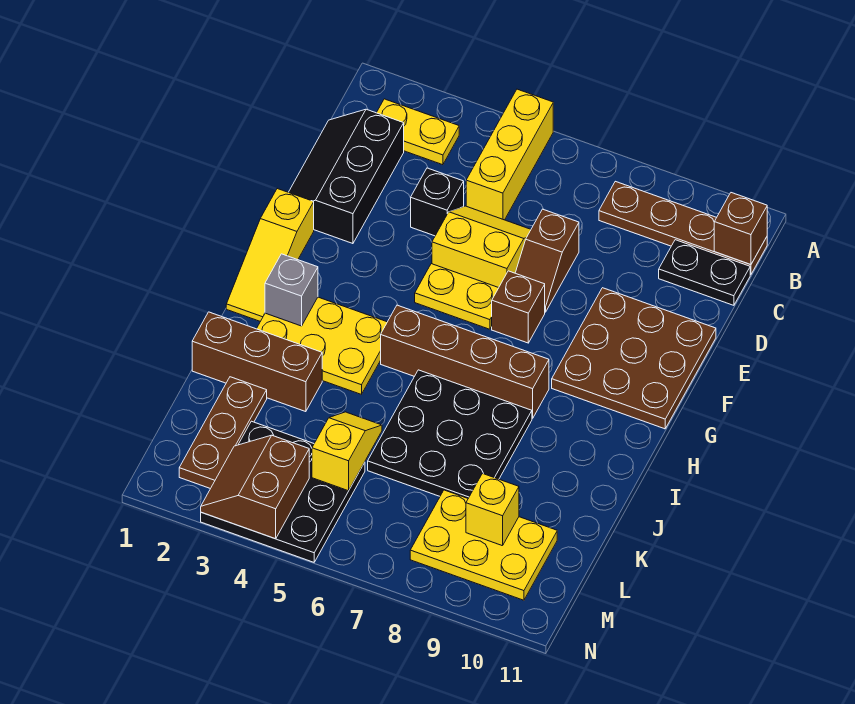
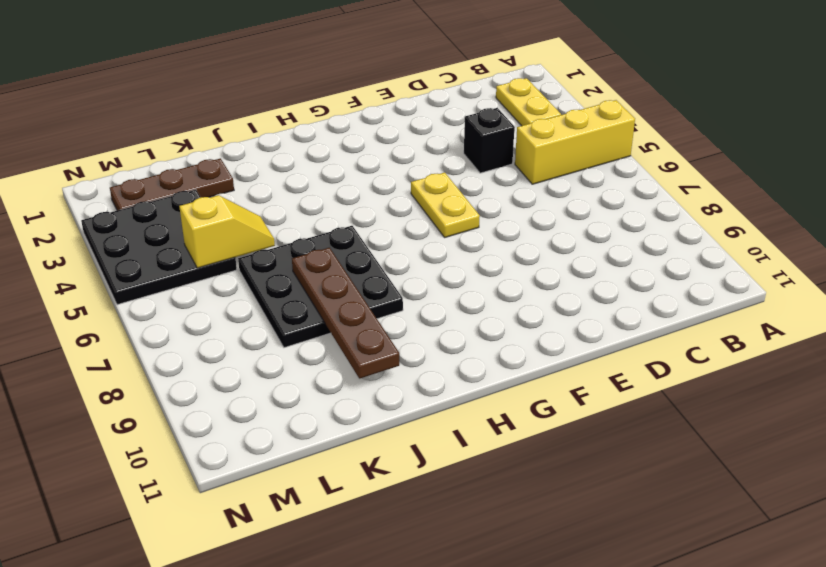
brown 1x4 plate [292,248,399,379] -> brown 1x4 plate moved to [599,181,767,275]
none -> black 2x3 slope [289,109,404,244]
none -> black 1x2 plate [659,240,750,305]
none -> yellow 2x2 slope [432,206,531,288]

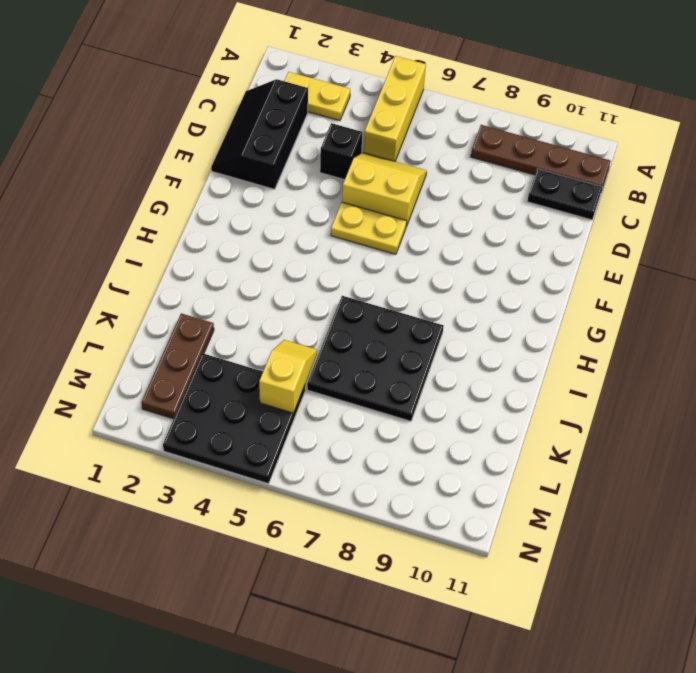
none -> brown 1x2 slope [515,209,579,312]
none -> brown 3x3 plate [552,288,716,429]
none -> yellow 1x3 slope [226,189,314,321]

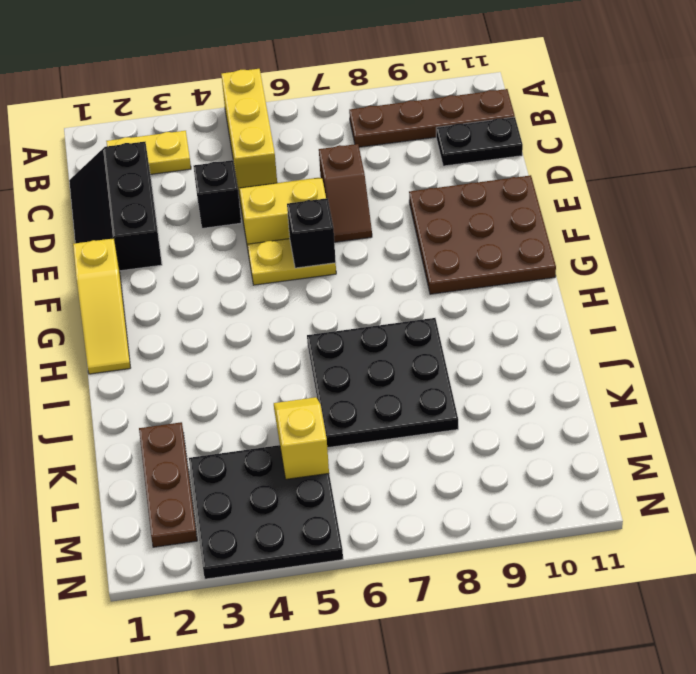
black 1x1 brick [287,198,336,268] -> none
none -> brown 1x1 brick [492,271,545,343]
none -> yellow 2x3 plate [257,297,387,394]
none -> brown 1x4 brick [381,305,549,419]

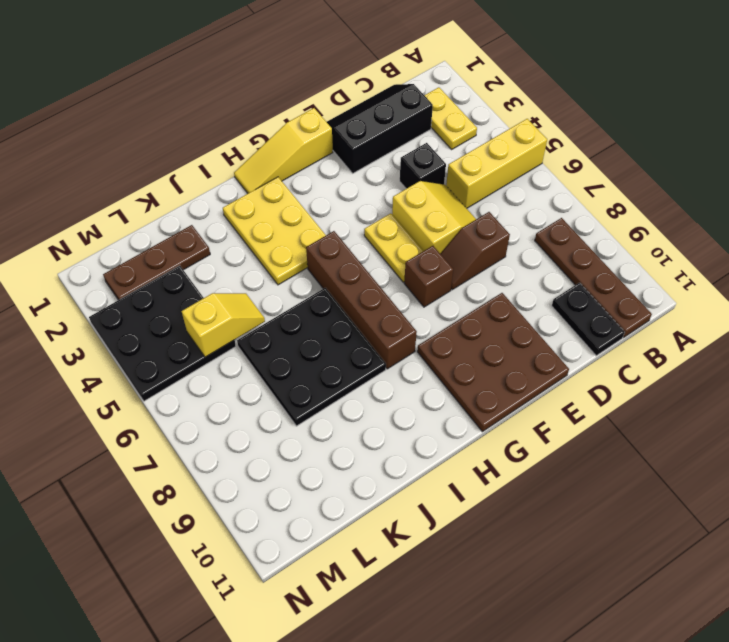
none -> brown 1x3 brick [192,312,322,412]
none -> yellow 2x3 plate [410,490,557,600]
none -> brown 1x1 brick [714,193,767,265]

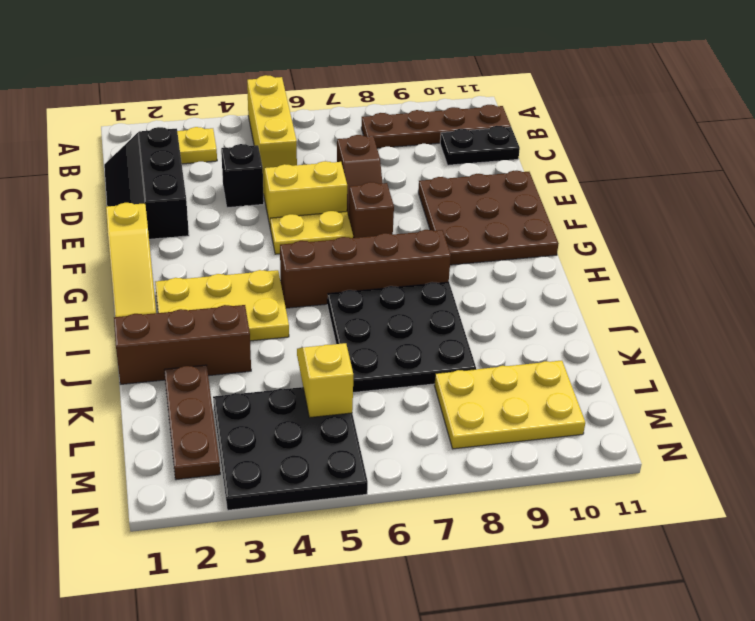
none -> brown 1x1 brick [714,193,767,265]
none -> grey 1x1 brick [265,254,318,326]
none -> yellow 1x1 brick [466,474,519,546]

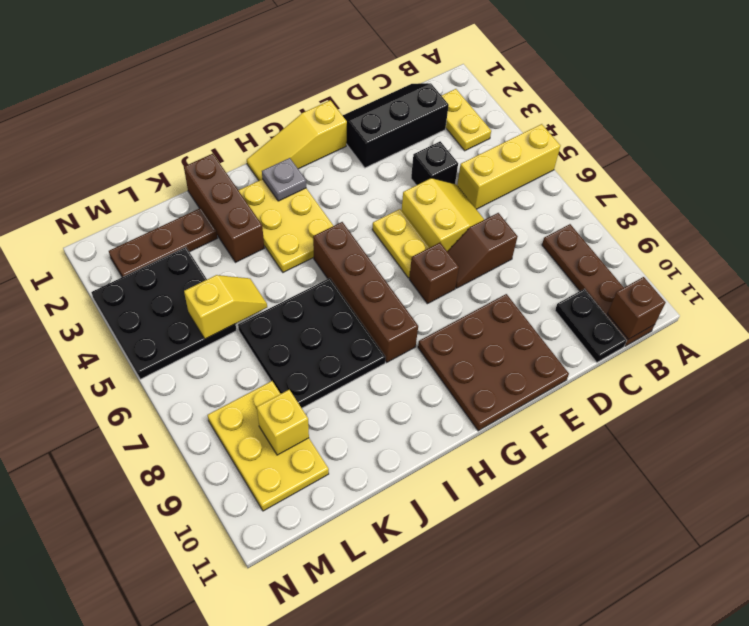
grey 1x1 plate [262,158,306,201] -> grey 1x1 brick [265,254,318,326]
none -> brown 2x2 slope [201,435,309,539]

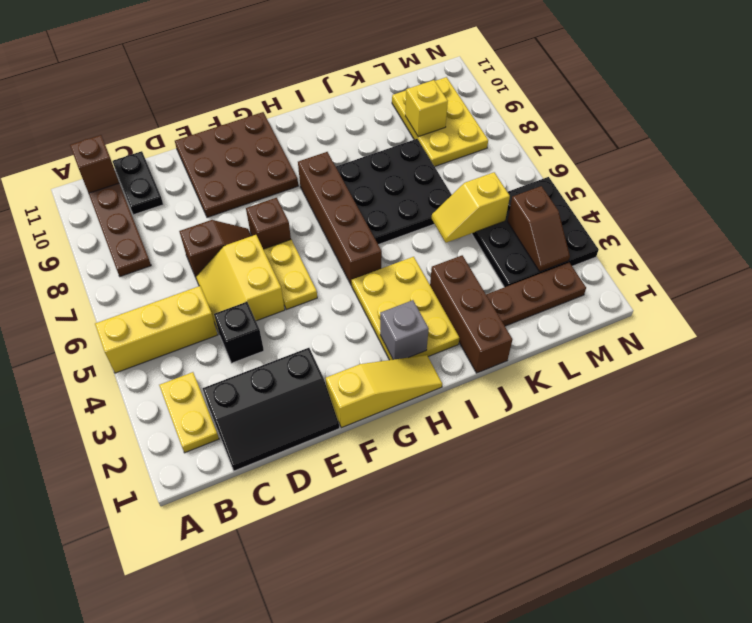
brown 1x2 slope [508,186,570,272] -> brown 2x2 slope [201,435,309,539]

